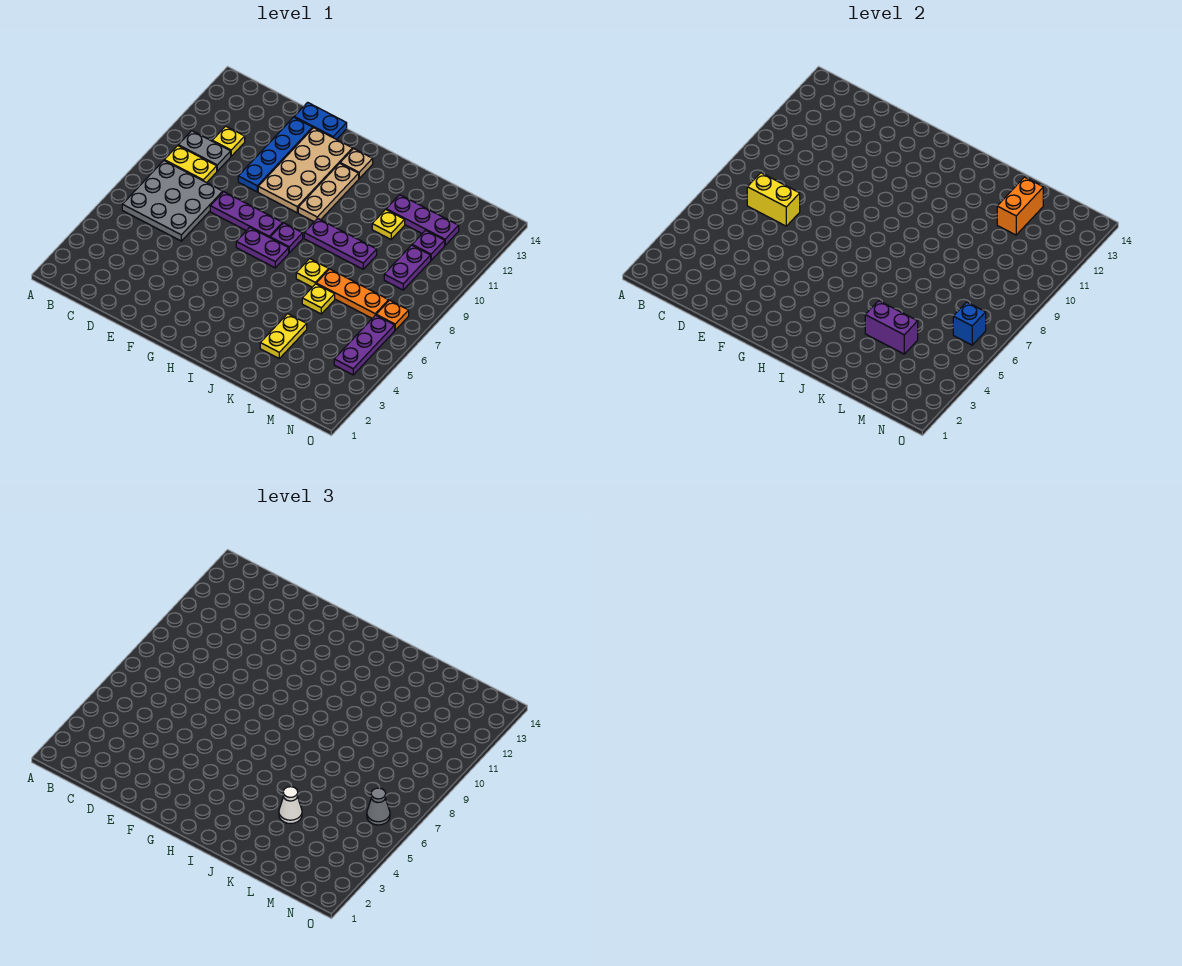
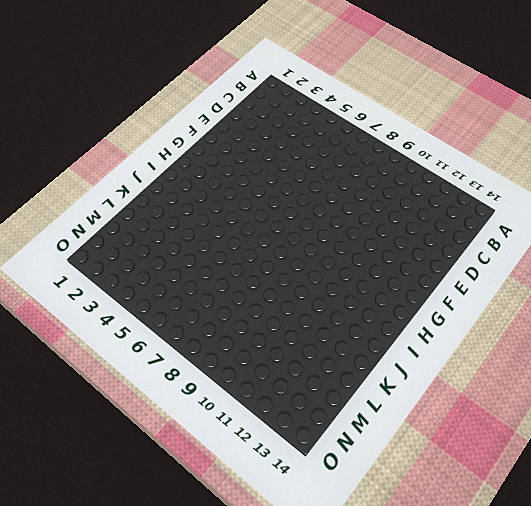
none -> grey 3x3 plate [122,161,223,241]
none -> yellow 1x2 plate [164,146,217,183]
none -> grey 1x2 plate [178,131,231,171]

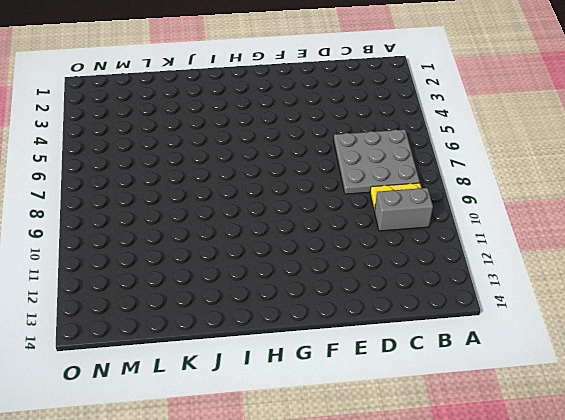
grey 1x2 brick [375,188,433,231] -> grey 1x2 plate [178,131,231,171]
none -> yellow 1x1 plate [212,126,245,156]
none -> purple 1x3 plate [210,192,283,238]
none -> blue 1x4 plate [238,117,313,192]

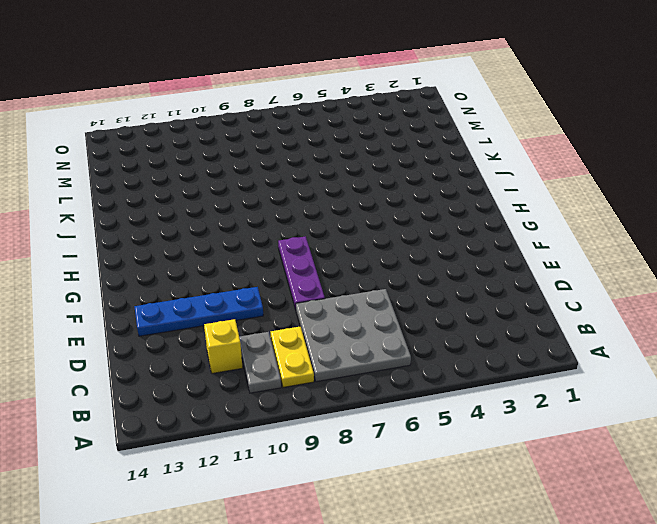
yellow 1x1 brick [204,319,243,373] -> yellow 1x1 plate [212,126,245,156]
none -> blue 1x2 plate [294,102,347,140]
none -> tan 2x4 plate [258,128,353,213]
none -> purple 1x2 plate [236,227,289,268]

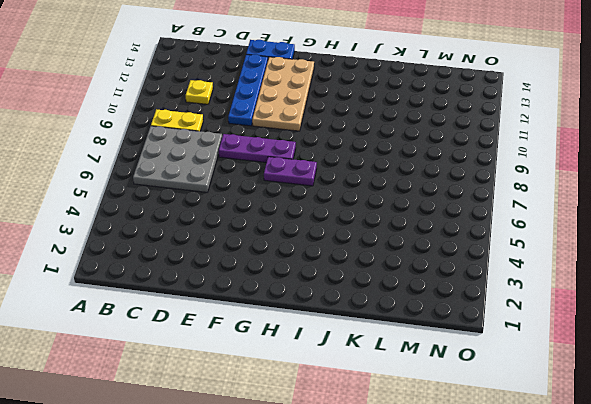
none -> grey 1x2 plate [178,131,231,171]
none -> purple 1x1 plate [270,223,303,253]
none -> tan 1x3 plate [298,163,359,222]

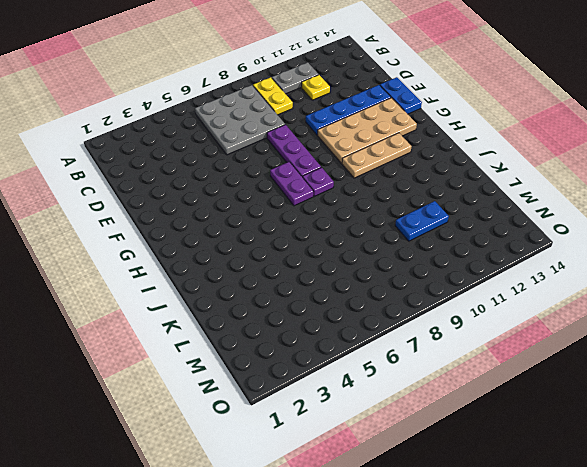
grey 1x2 plate [272,63,319,94] -> grey 1x2 plate turned to [178,131,231,171]
blue 1x2 plate [395,201,449,241] -> none
none -> tan 1x1 plate [340,149,373,178]
none -> purple 1x3 plate [304,218,377,269]
none -> yellow 1x1 plate [296,259,329,287]

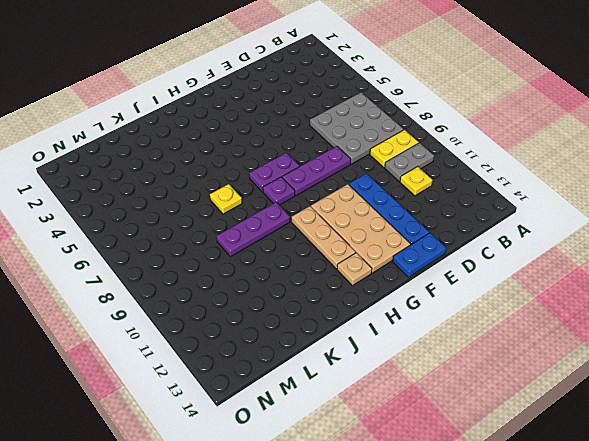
none -> yellow 1x2 plate [260,314,307,358]
none -> yellow 1x1 plate [302,284,335,314]
none -> orange 1x3 plate [316,269,389,318]

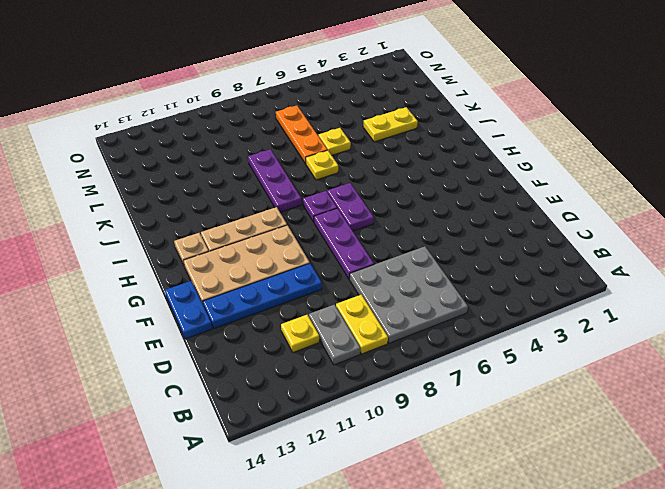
none -> yellow 1x1 plate [372,210,405,239]
none -> purple 1x3 plate [386,195,459,245]
none -> purple 1x2 plate [384,245,431,290]

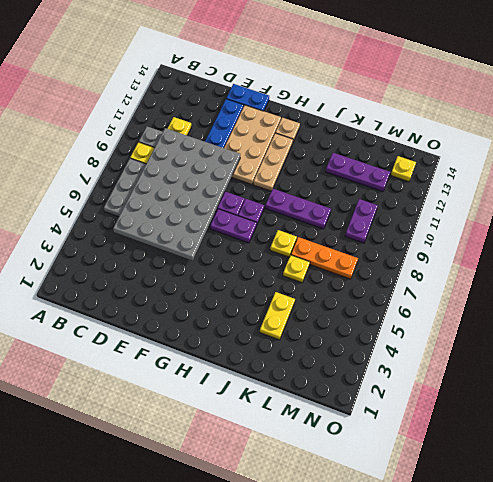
grey 4x6 plate [113,128,240,260] -> yellow 1x2 brick [747,173,800,226]
yellow 1x1 plate [391,156,416,182] -> yellow 1x1 plate moved to [372,210,405,239]
none -> purple 1x1 plate [412,230,445,260]
none -> purple 1x3 plate [334,315,395,375]
none -> orange 1x1 plate [376,300,409,330]

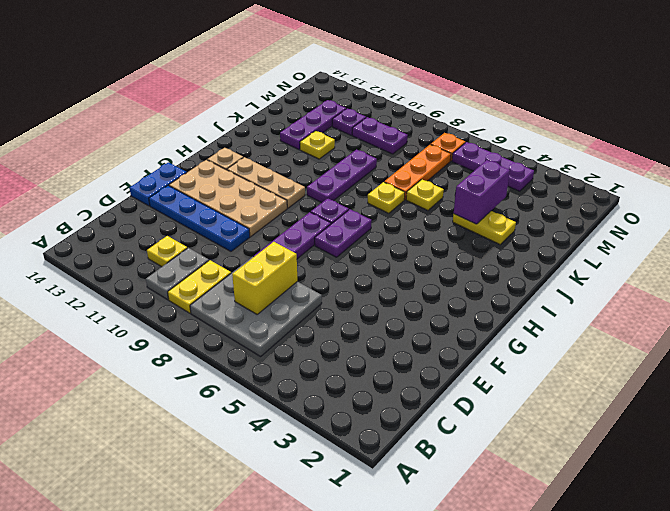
none -> orange 1x2 brick [997,177,1043,235]
none -> blue 1x1 brick [953,302,986,345]
none -> white 1x1 cone [279,787,302,824]

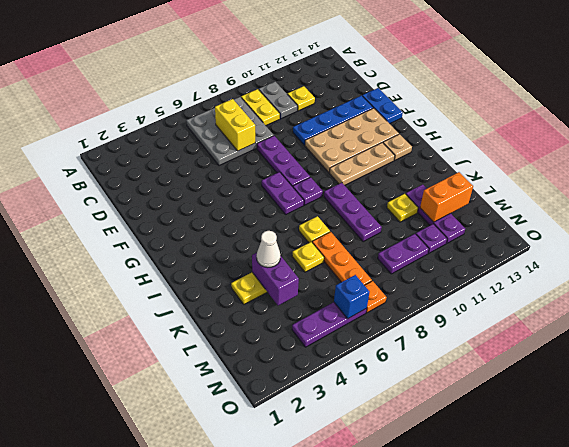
none -> grey 1x1 cone [367,788,390,825]

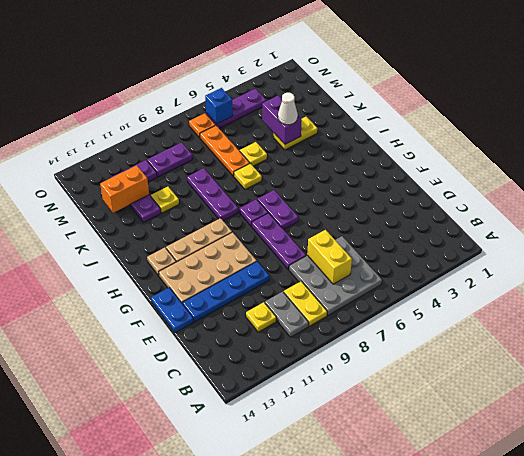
none -> grey 1x1 cone [367,788,390,825]

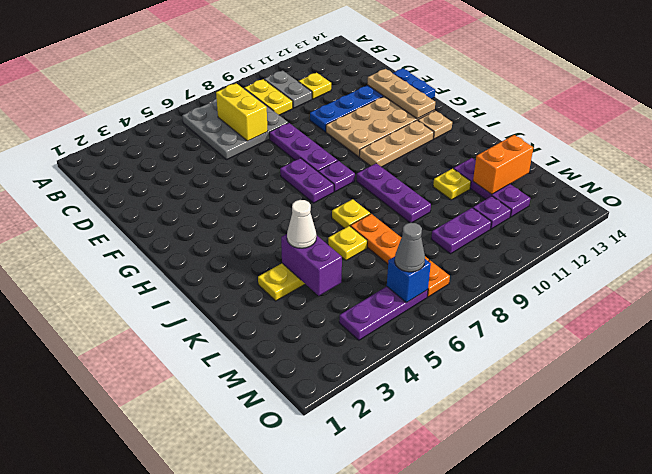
tan 1x3 plate [368,69,435,119] -> none

